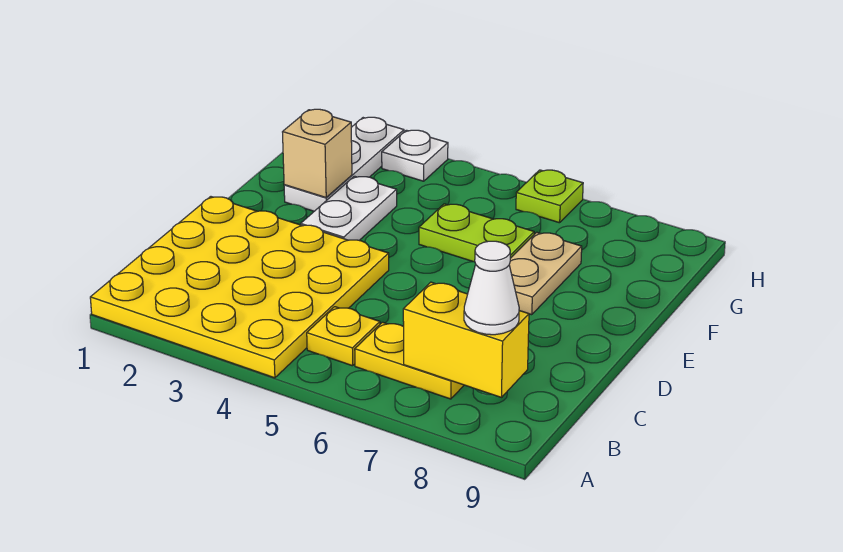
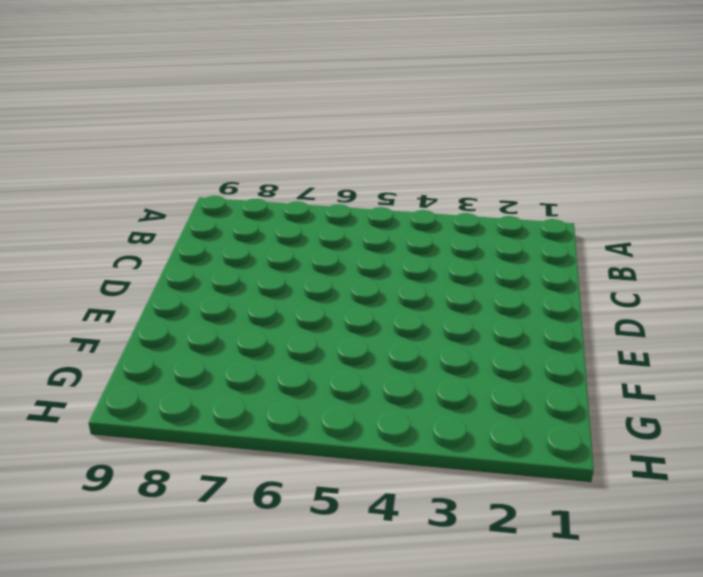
none -> yellow 4x4 plate [90,197,389,378]
none -> yellow 1x1 plate [307,307,380,366]
none -> yellow 1x2 plate [355,322,464,399]

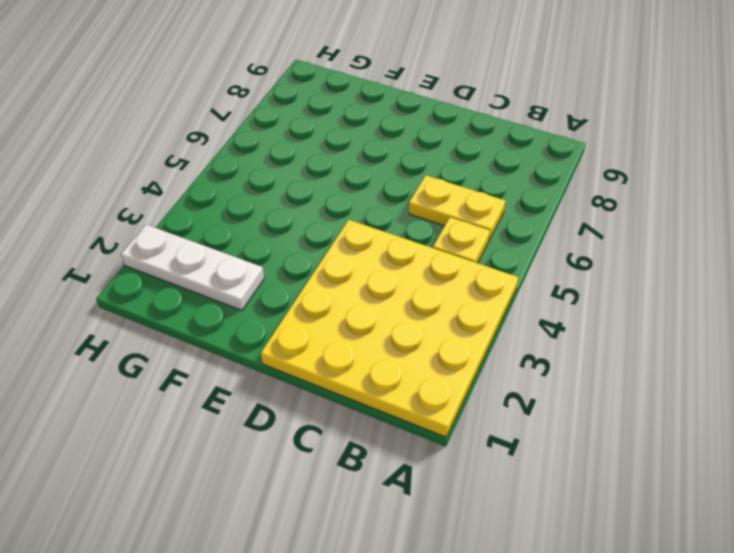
yellow 1x2 plate [409,175,505,240] -> yellow 1x2 plate turned to [355,322,464,399]
none -> white 1x2 plate [301,176,397,240]
none -> tan 1x2 plate [509,232,582,315]
none -> lime 1x2 plate [419,204,534,262]

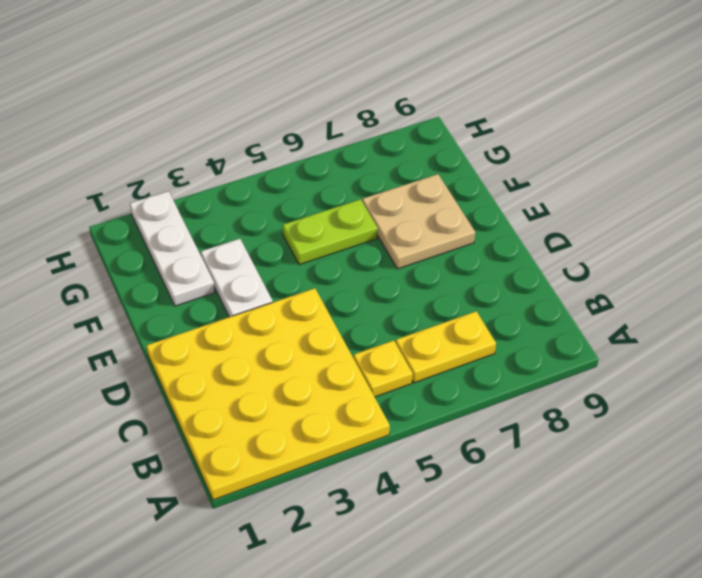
tan 2x2 plate [362,174,475,269] -> tan 1x2 plate [509,232,582,315]
none -> white 1x1 plate [382,130,448,181]
none -> lime 1x1 plate [516,170,583,223]
none -> yellow 1x2 brick [403,282,529,397]

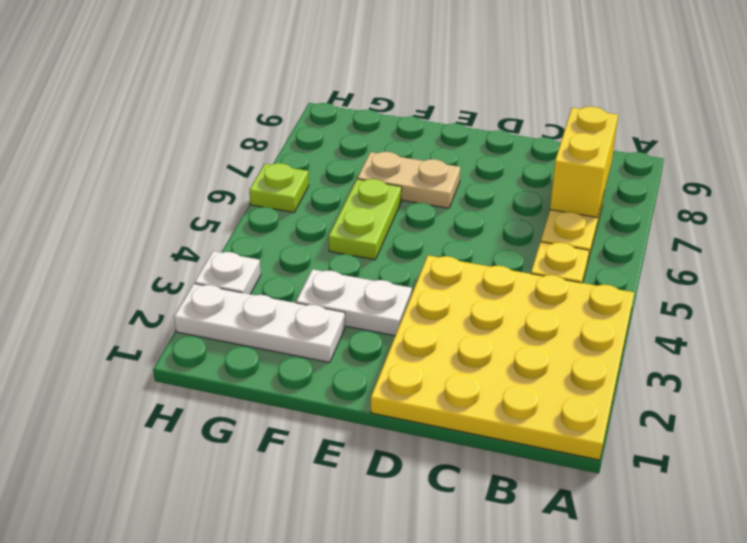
none -> tan 1x1 brick [283,109,352,198]
none -> white 1x1 cone [464,241,519,335]

